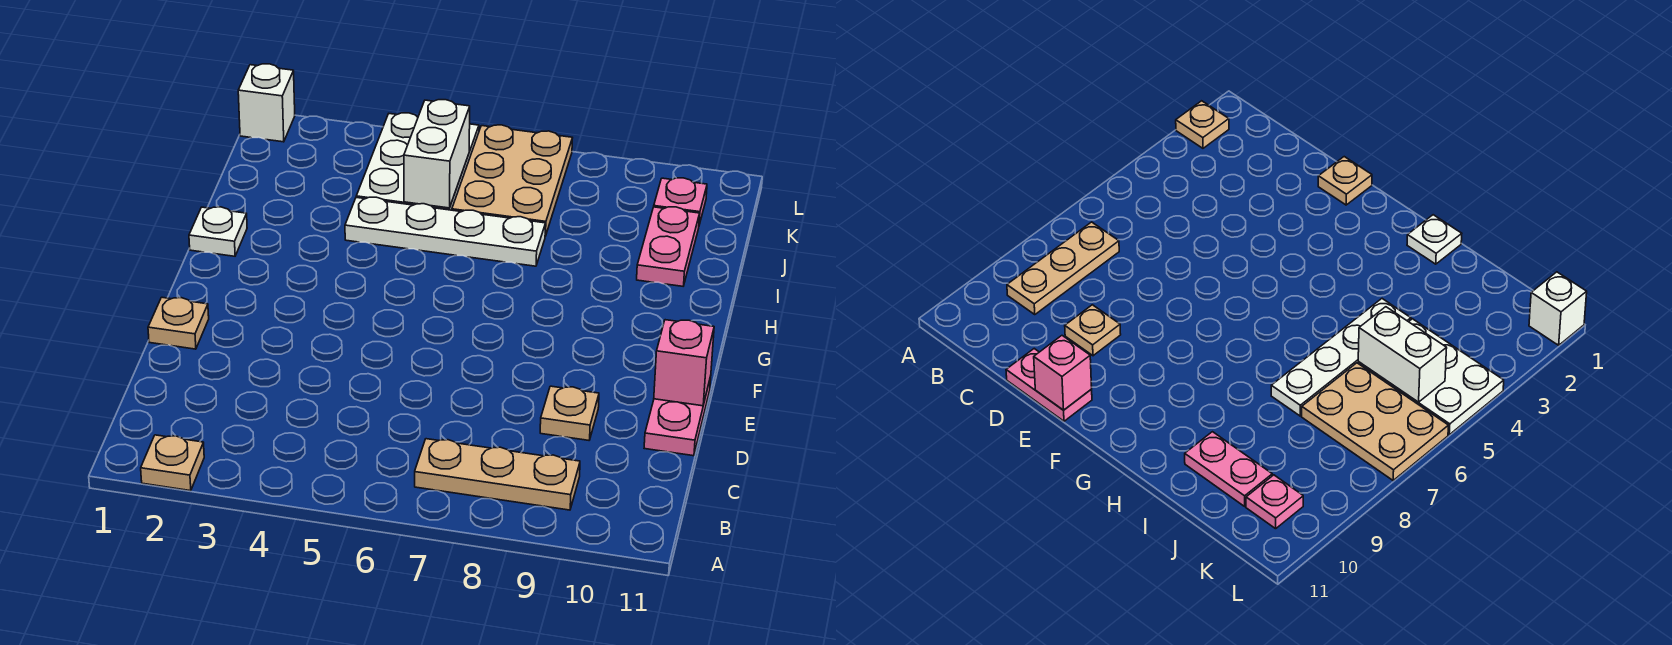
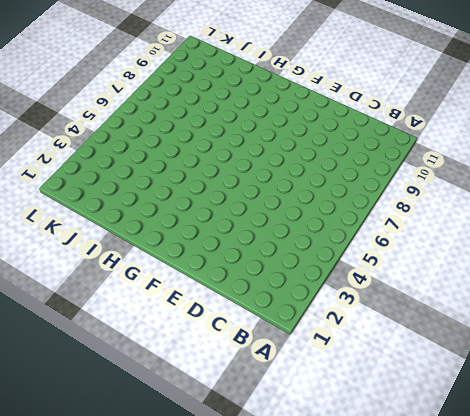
none -> tan 1x1 plate [141,435,204,491]
none -> tan 1x3 plate [415,439,580,510]
none -> tan 1x1 plate [540,386,599,440]

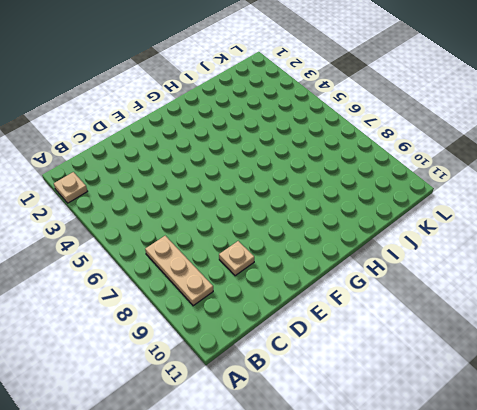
none -> pink 1x2 plate [644,377,711,456]
none -> tan 1x1 plate [148,297,209,349]
none -> white 1x1 plate [189,207,247,256]

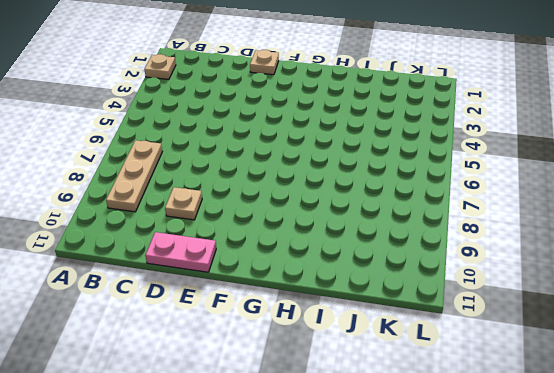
none -> white 1x1 plate [189,207,247,256]
none -> white 1x4 plate [345,197,546,266]
none -> pink 1x2 plate [637,207,700,286]

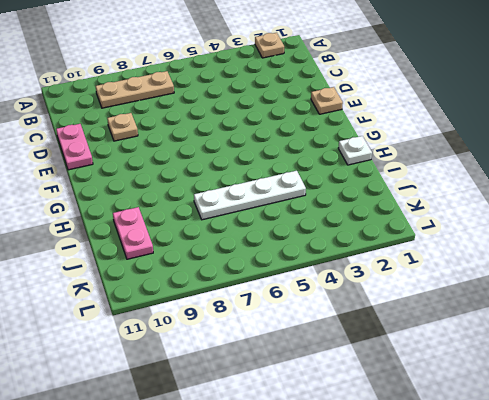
none -> white 2x3 plate [356,113,479,210]
none -> tan 2x3 plate [452,125,572,236]
none -> pink 1x1 plate [654,178,707,225]

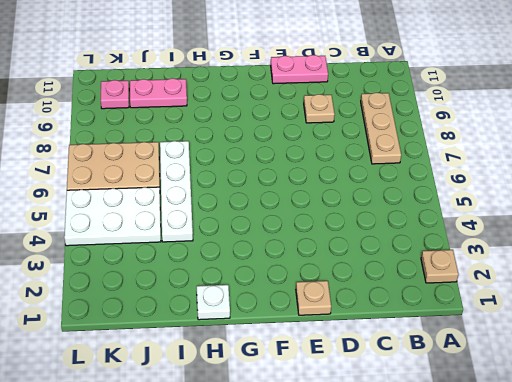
none -> white 1x1 brick [238,64,295,142]
none -> pink 1x1 brick [654,320,714,406]
none -> white 1x2 brick [404,100,470,208]

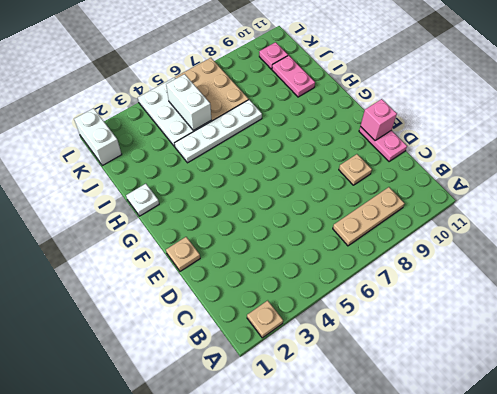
white 1x2 brick [74,108,122,166] -> white 1x1 brick [238,64,295,142]

